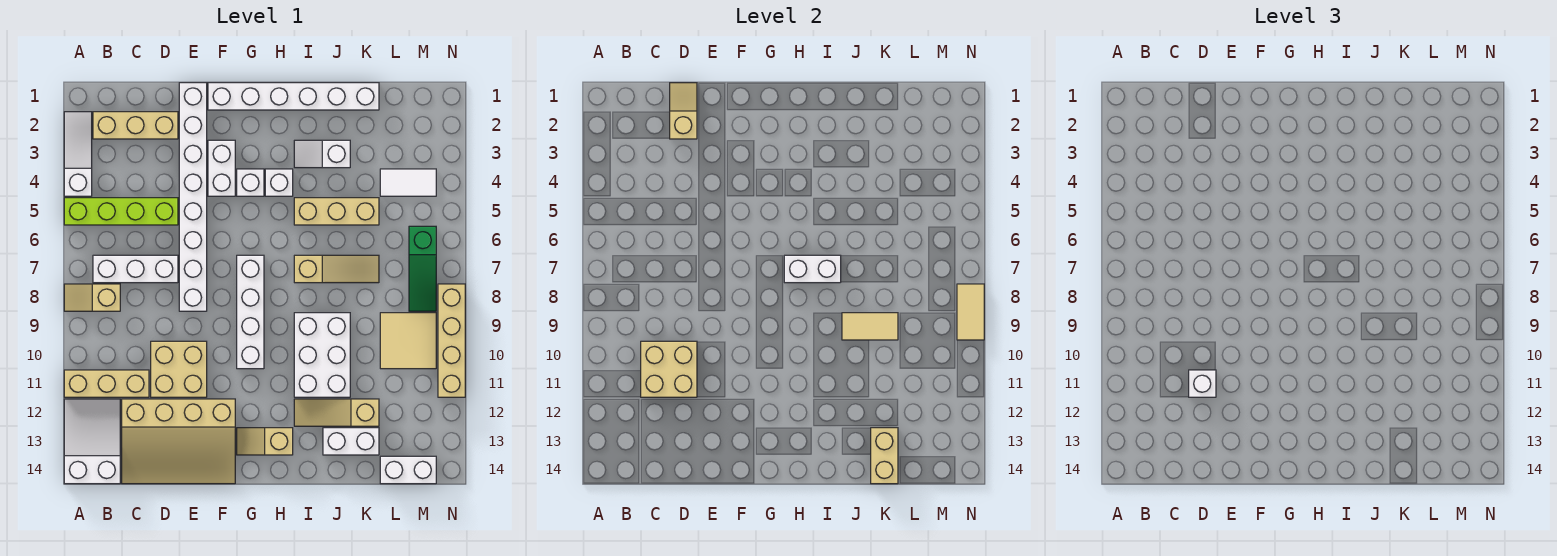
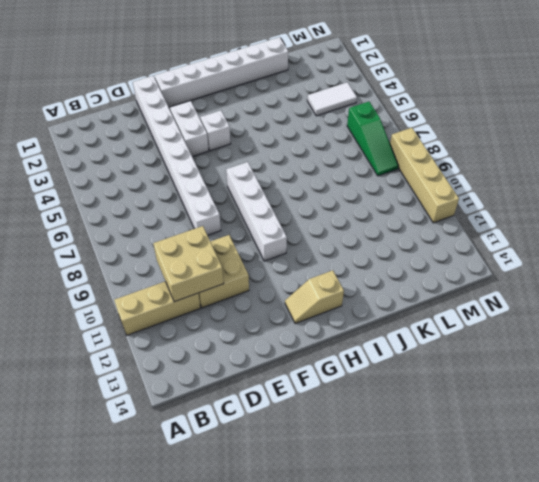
none -> white 1x3 slope [64,112,92,196]
none -> lime 1x4 brick [64,198,178,225]
none -> tan 1x2 slope [64,284,120,311]
none -> white 2x3 slope [64,399,120,484]

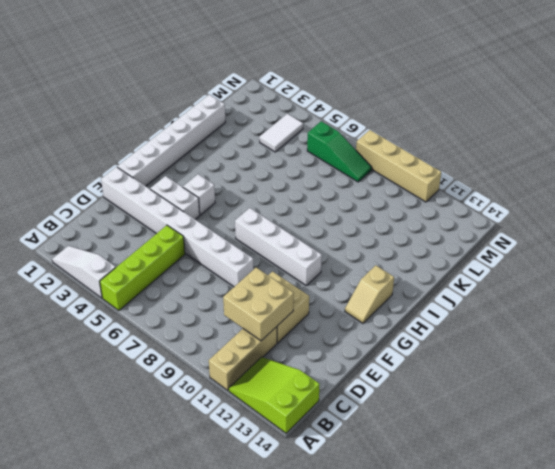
lime 2x3 slope [229,357,320,433] -> white 2x3 slope [64,399,120,484]
none -> tan 1x2 slope [64,284,120,311]
none -> tan 1x3 brick [93,112,178,139]
none -> white 1x3 brick [93,255,178,283]
none -> tan 3x4 slope [122,399,235,484]

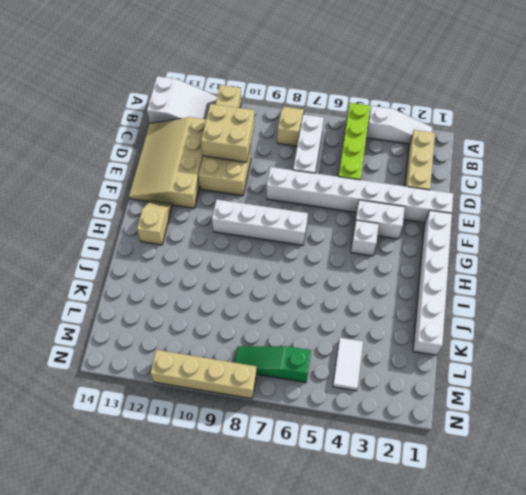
none -> white 1x1 brick [265,169,293,196]
none -> white 1x2 slope [294,140,350,168]
none -> tan 1x3 brick [294,198,379,225]
none -> tan 1x3 slope [294,255,379,283]

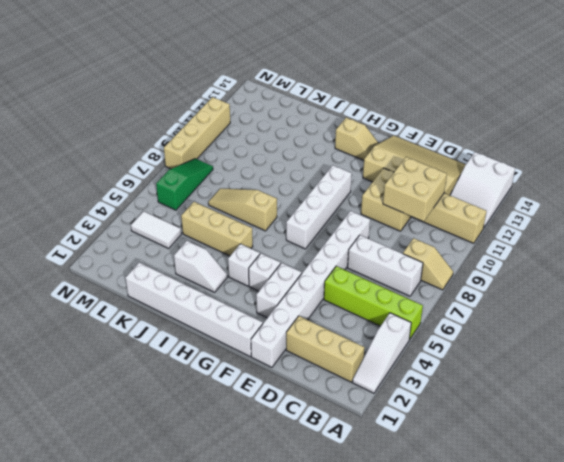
none -> white 2x3 brick [294,313,350,397]
none -> tan 1x3 slope [294,399,379,426]
none -> white 1x2 brick [323,428,379,455]
none -> tan 2x2 tile [380,313,436,369]

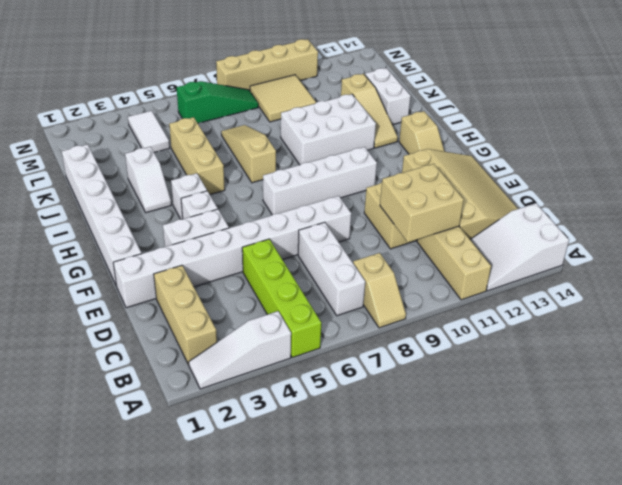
none -> white 1x2 brick [380,456,436,484]
none -> tan 1x2 slope [670,83,697,139]
none -> white 1x2 brick [784,255,841,283]
none -> tan 1x2 tile [842,313,898,340]

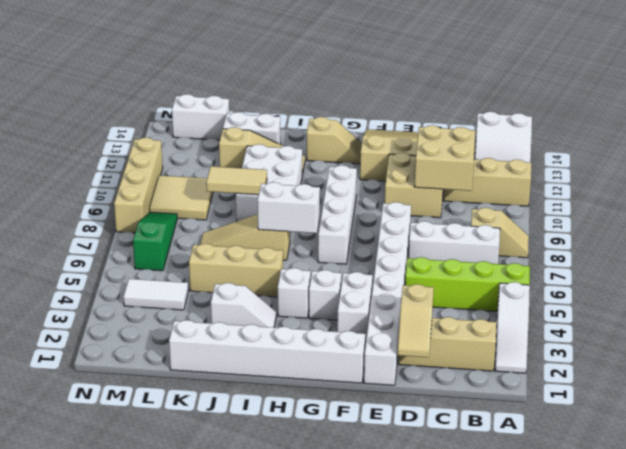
none -> tan 1x2 brick [871,428,898,484]
none -> tan 1x2 tile [957,284,984,340]
none -> white 1x1 brick [1189,370,1216,397]

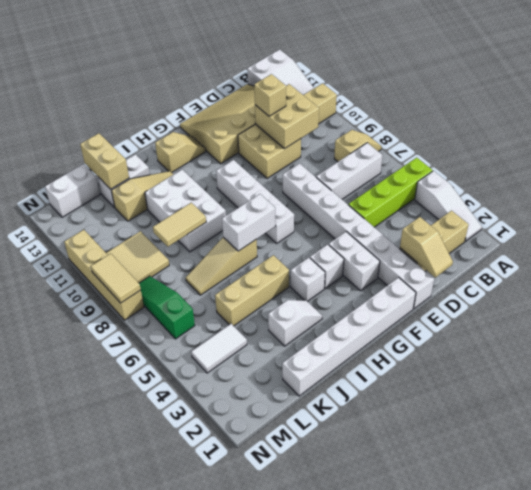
tan 1x1 brick [254,74,286,116] -> white 1x1 brick [1189,370,1216,397]

